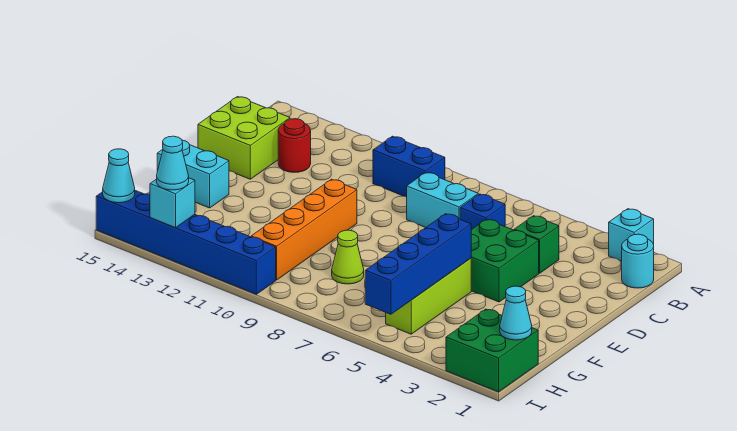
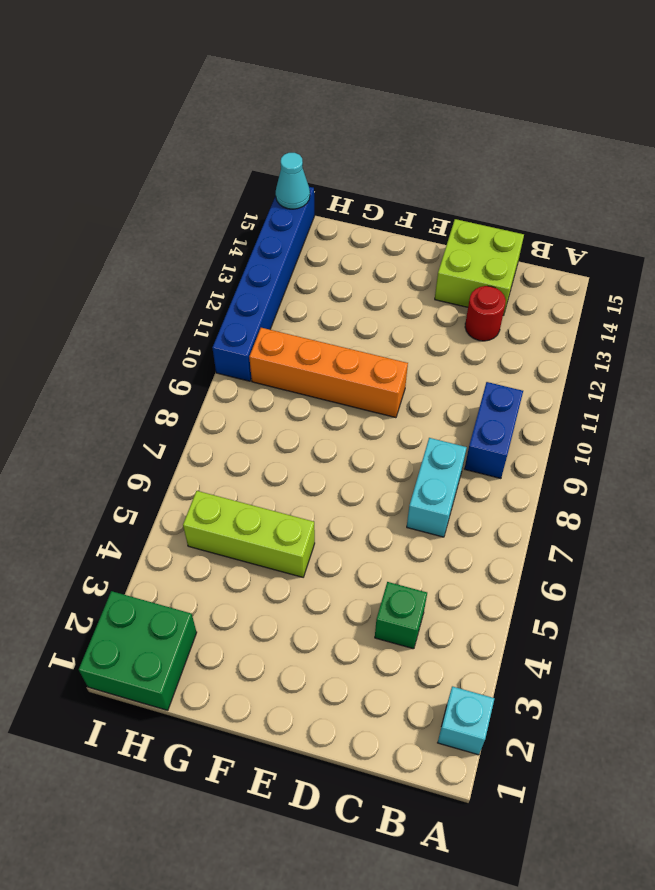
none -> cyan 1x1 round brick [622,234,654,288]
none -> blue 1x1 brick [460,194,505,230]
none -> green 2x2 brick [471,219,539,302]

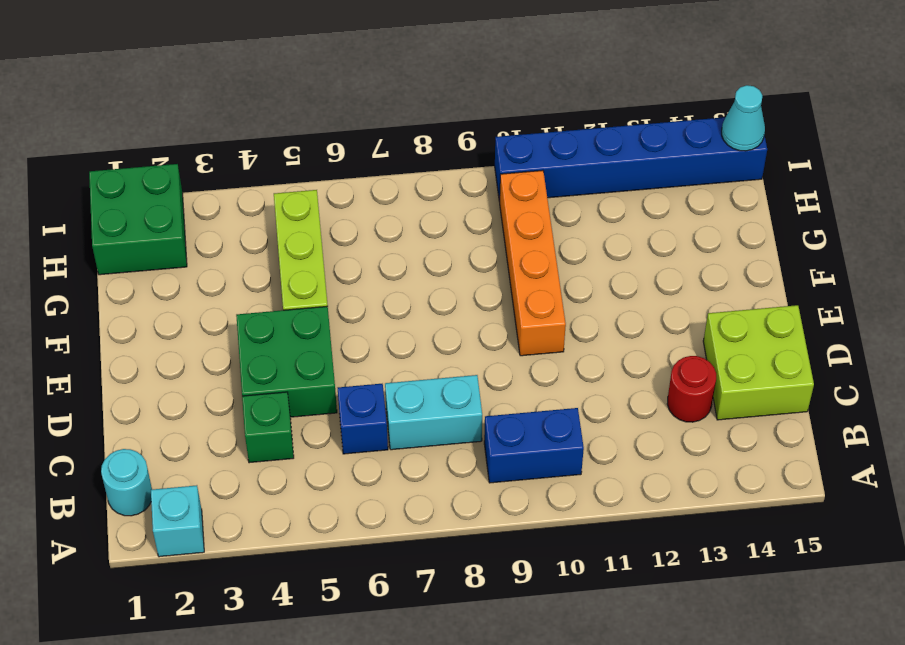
none -> cyan 1x2 brick [157,140,229,208]
none -> lime 1x1 cone [332,230,364,284]
none -> blue 1x4 brick [365,214,471,314]

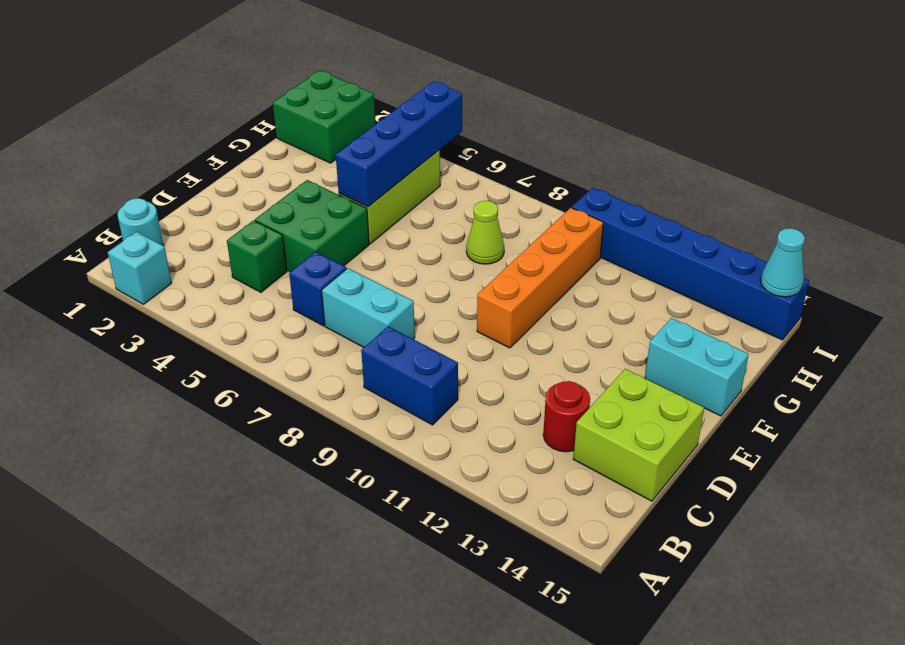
none -> cyan 1x1 cone [500,286,532,340]
none -> cyan 1x1 brick [150,178,195,228]
none -> cyan 1x1 cone [157,136,189,190]

